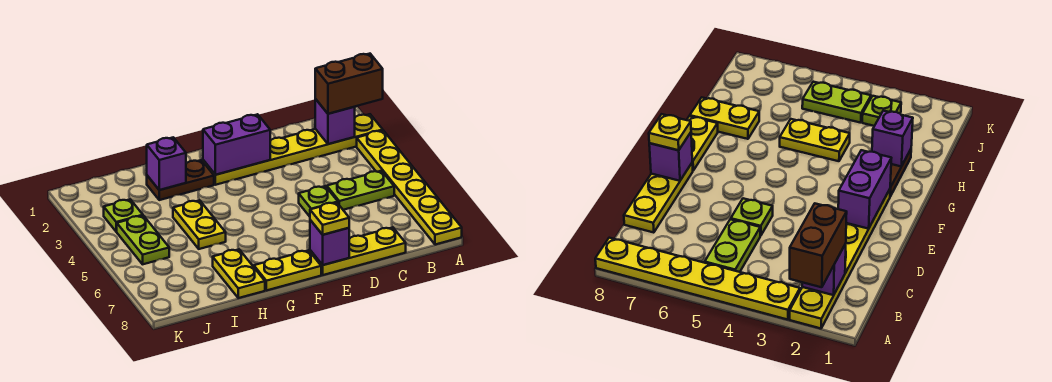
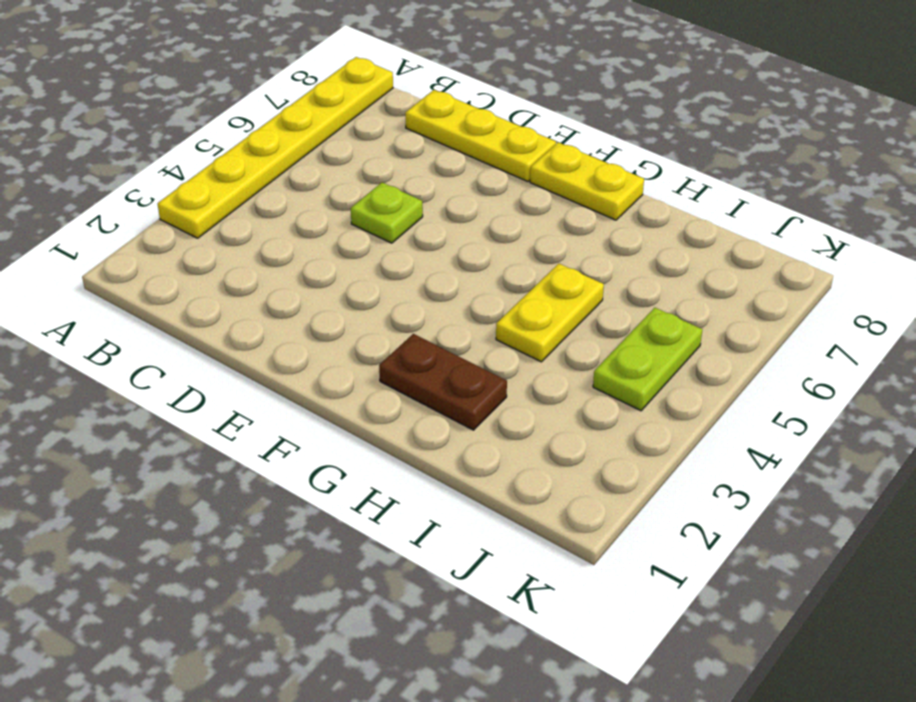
none -> yellow 1x6 plate [203,114,383,185]
none -> lime 1x2 plate [327,171,394,210]
none -> yellow 1x2 plate [213,249,265,298]

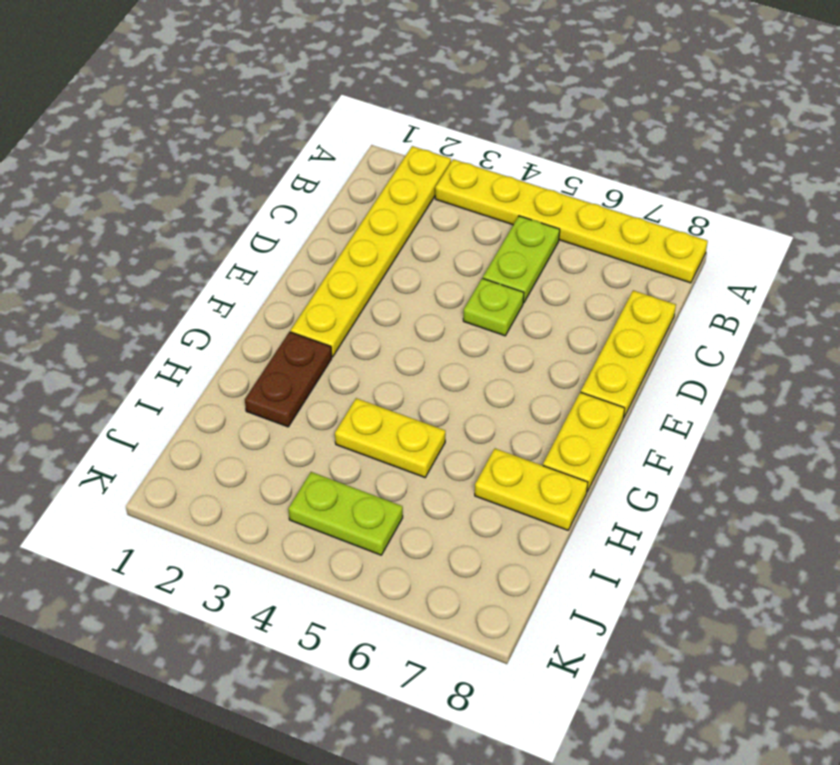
none -> lime 1x1 plate [104,199,143,231]
none -> purple 1x1 brick [315,99,355,144]
none -> purple 1x2 brick [203,114,270,175]

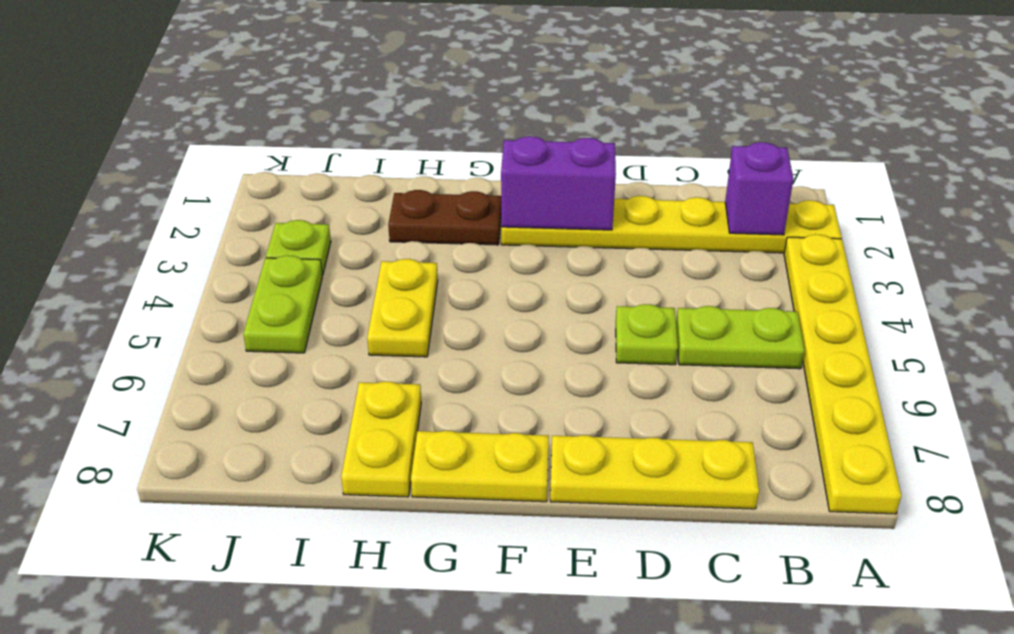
none -> purple 1x1 brick [310,220,349,265]
none -> purple 1x1 brick [147,137,186,190]
none -> brown 1x2 brick [315,54,383,114]

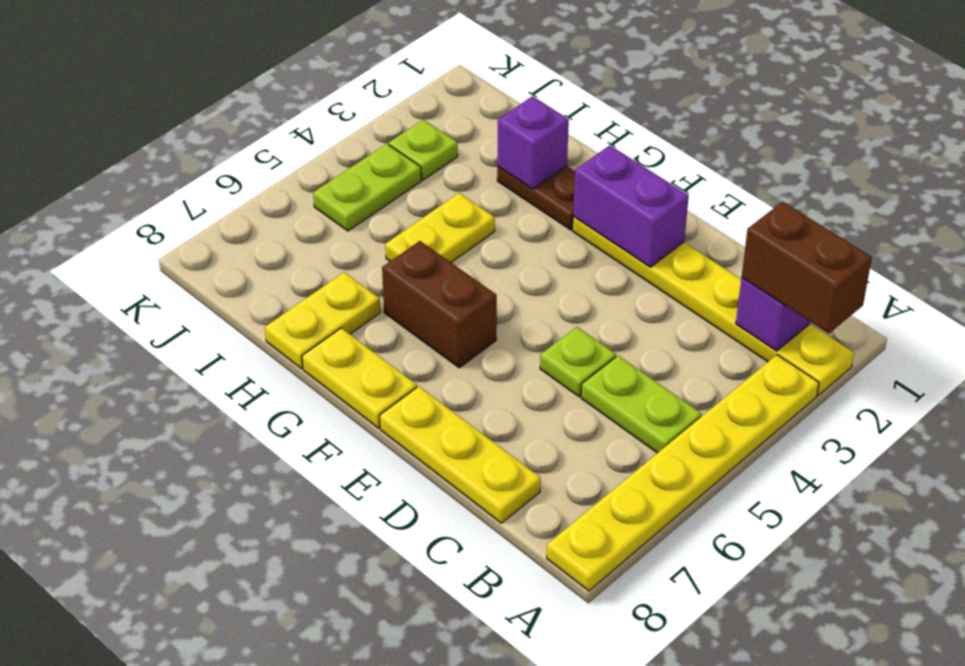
brown 1x2 brick [382,241,497,368] -> none
none -> purple 1x1 brick [310,220,349,265]
none -> yellow 1x1 plate [310,202,349,235]

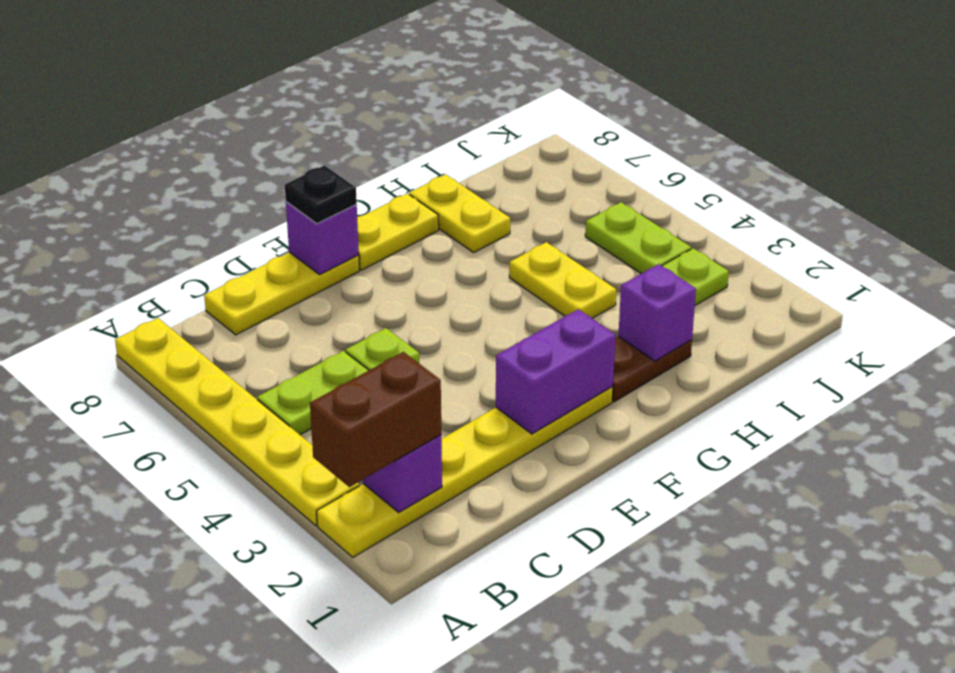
black 1x1 plate [285,165,357,224] -> yellow 1x1 plate [310,202,349,235]

